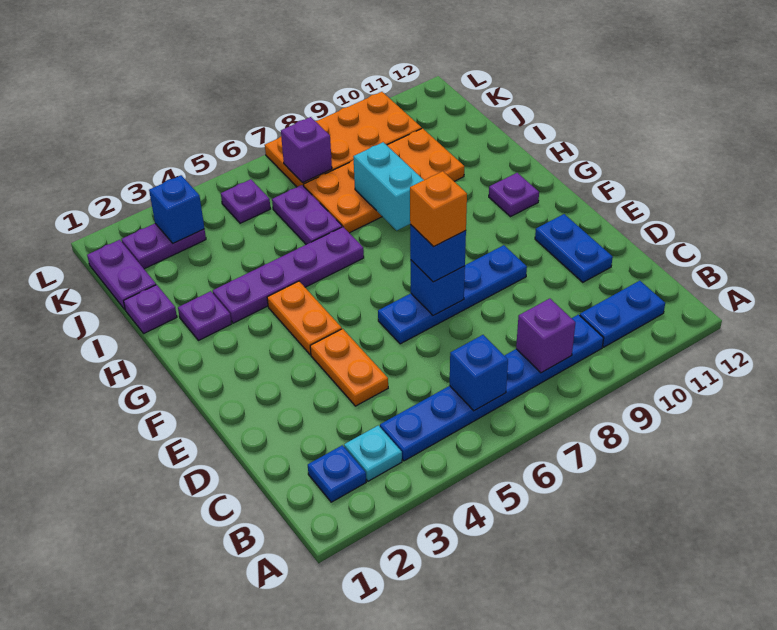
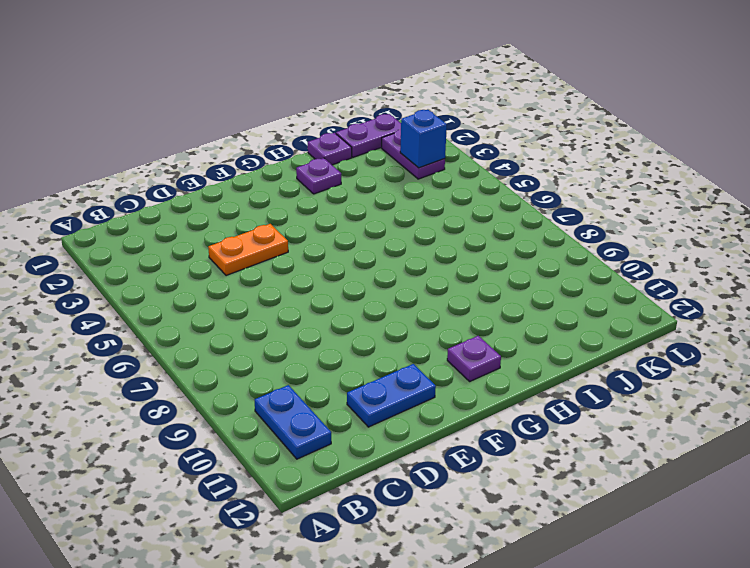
none -> blue 1x1 plate [308,445,366,502]
none -> cyan 1x1 plate [344,425,402,481]
none -> blue 1x6 plate [380,315,604,461]

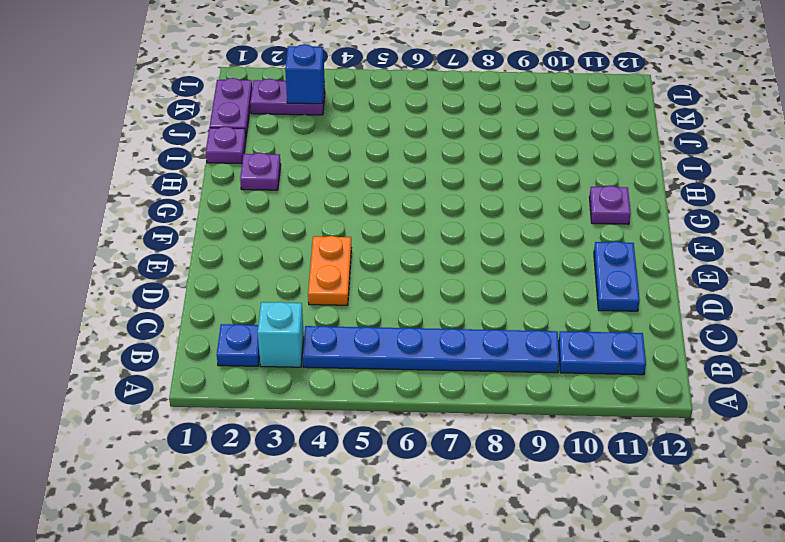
cyan 1x1 brick [258,302,304,367] -> cyan 1x1 plate [344,425,402,481]
none -> blue 1x4 plate [378,245,527,344]
none -> orange 1x2 plate [267,281,342,355]
none -> purple 1x4 plate [213,227,364,323]

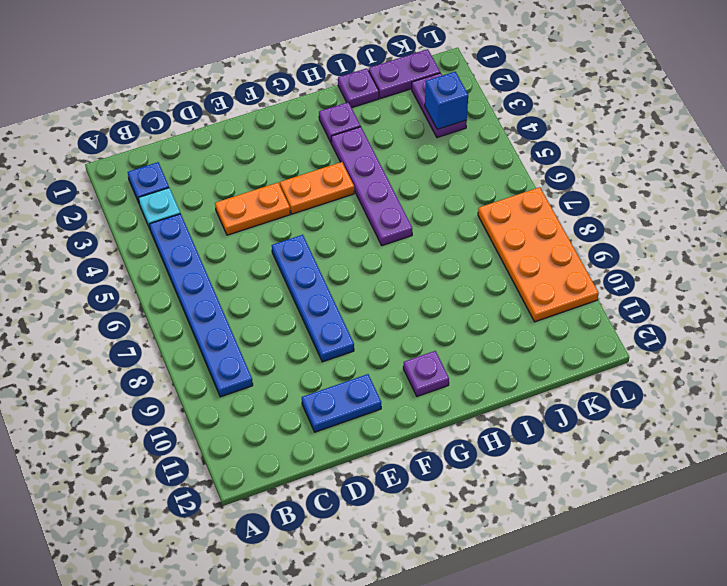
none -> blue 1x2 plate [580,281,665,347]
none -> purple 1x2 plate [272,185,342,244]
none -> orange 2x4 plate [304,128,464,233]

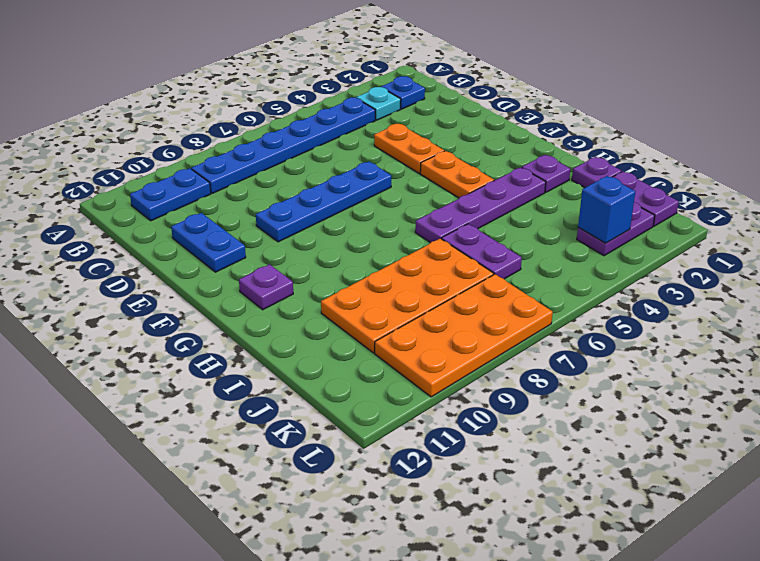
none -> purple 1x1 plate [221,179,271,223]
none -> blue 1x1 brick [450,335,508,411]
none -> purple 1x1 brick [516,299,575,373]

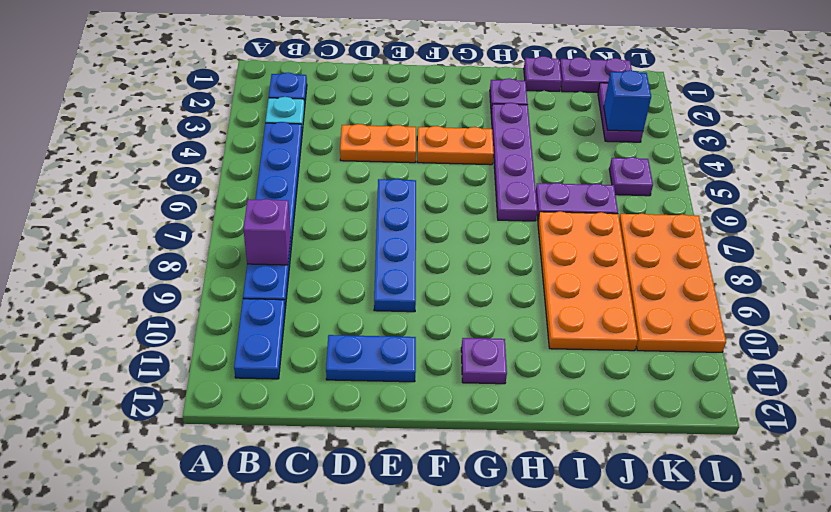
none -> blue 1x1 brick [450,335,508,411]
none -> blue 1x1 brick [410,260,465,316]
none -> cyan 1x2 brick [353,142,424,230]

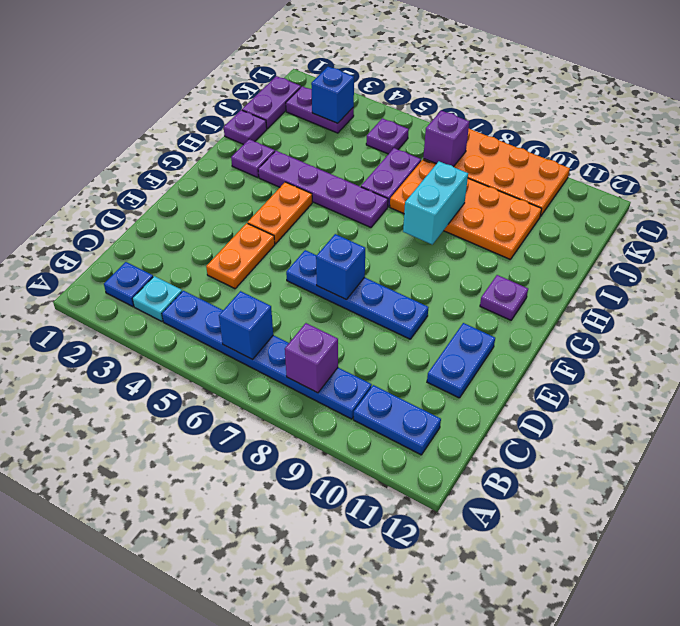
none -> blue 1x1 brick [410,225,466,282]
none -> orange 1x1 brick [410,171,467,247]

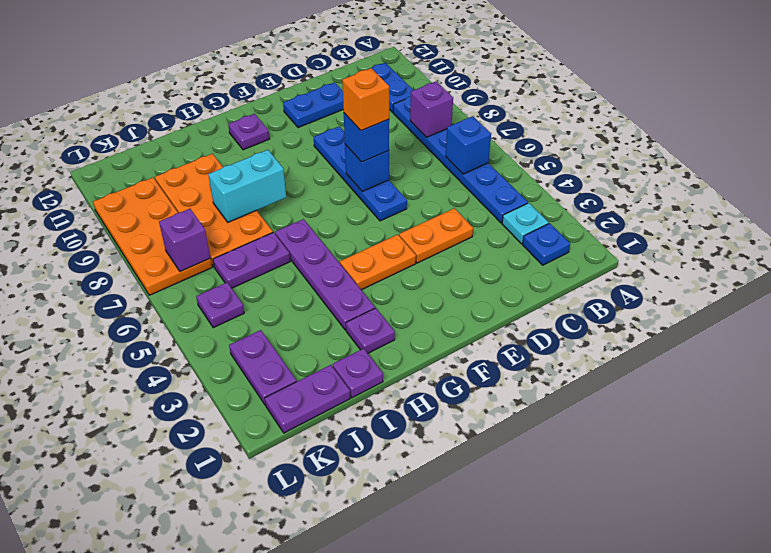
none -> blue 1x1 brick [149,175,204,243]

